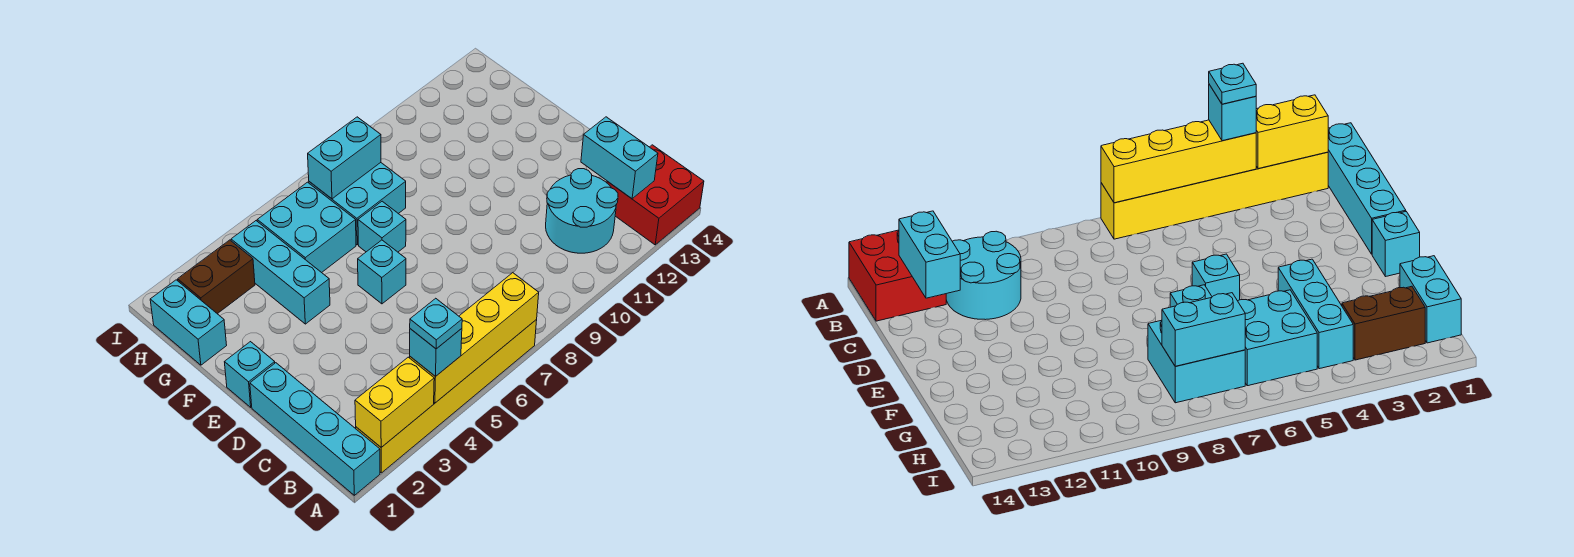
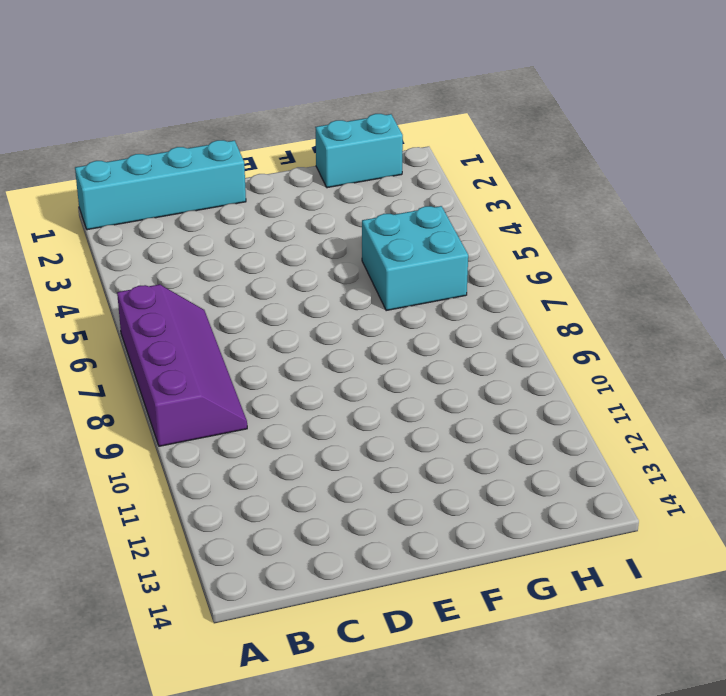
purple 2x4 slope [117,284,247,446] -> yellow 1x6 brick [356,320,537,473]
none -> red 2x2 brick [607,145,704,245]
none -> cyan 2x2 round brick [546,169,618,253]
none -> cyan 1x1 brick [225,342,275,407]

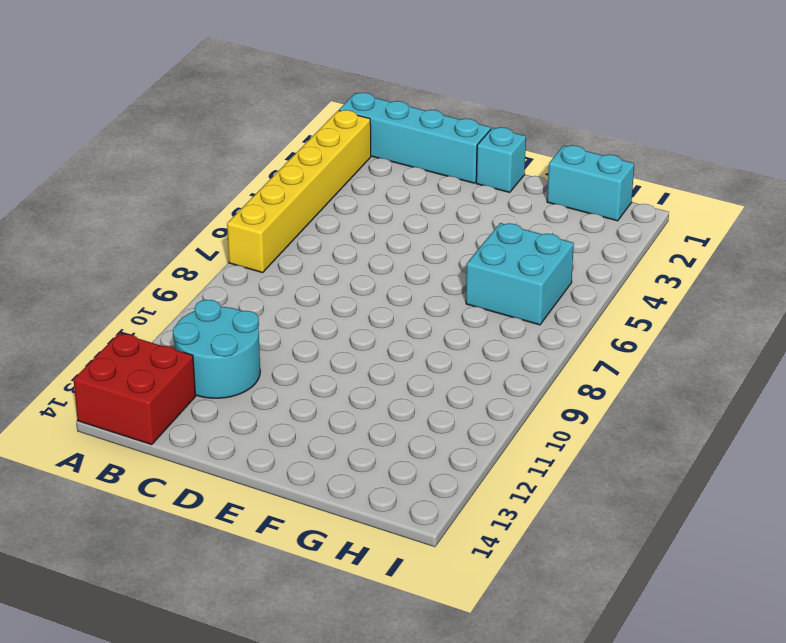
none -> cyan 1x1 brick [358,240,406,304]
none -> cyan 1x3 brick [231,221,330,324]
none -> cyan 1x1 brick [358,201,406,252]

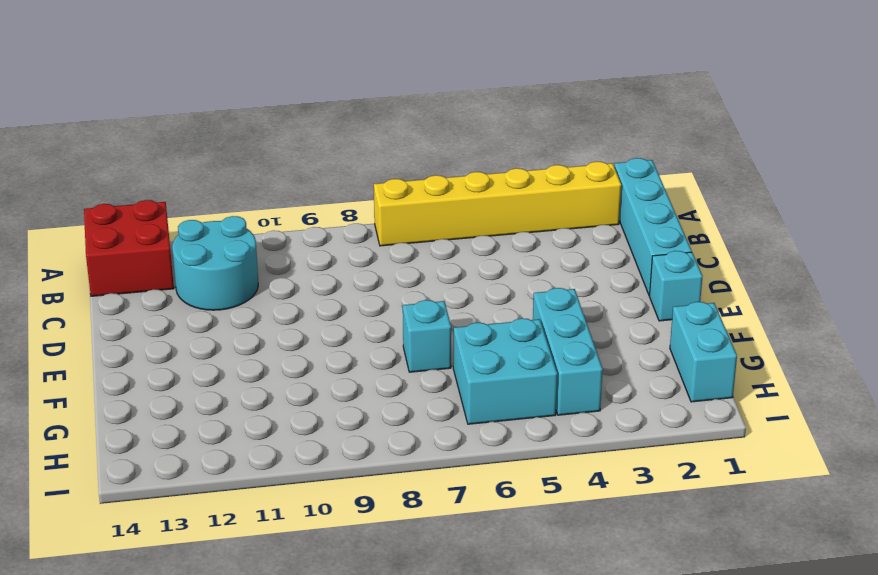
none -> cyan 1x1 brick [358,240,406,304]
none -> cyan 2x2 brick [309,163,406,245]
none -> brown 1x2 brick [178,240,255,314]

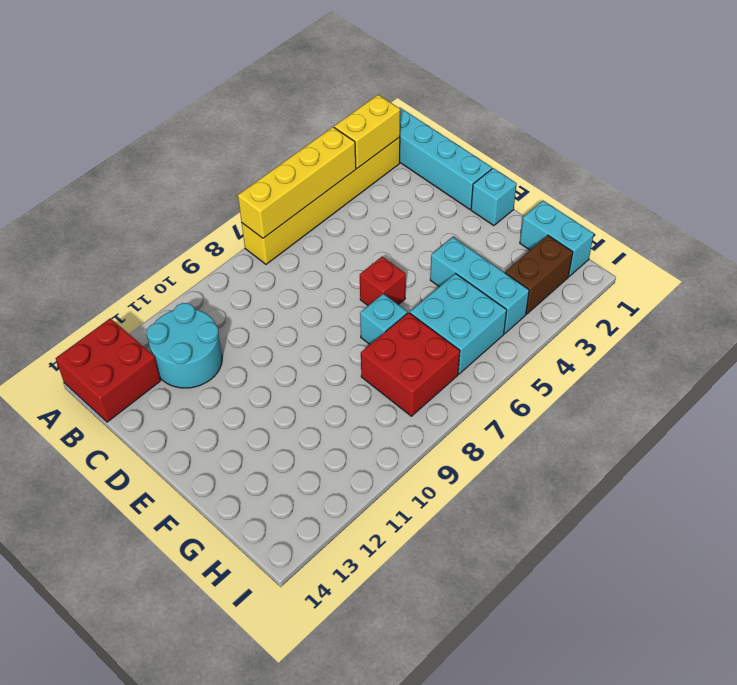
red 1x1 brick [360,257,406,306] -> cyan 1x1 brick [358,240,406,304]
red 2x2 brick [361,313,460,416] -> cyan 2x2 brick [309,163,406,245]
none -> cyan 1x2 brick [581,117,658,199]
none -> cyan 1x2 brick [308,117,381,199]
none -> cyan 1x1 brick [410,329,462,377]

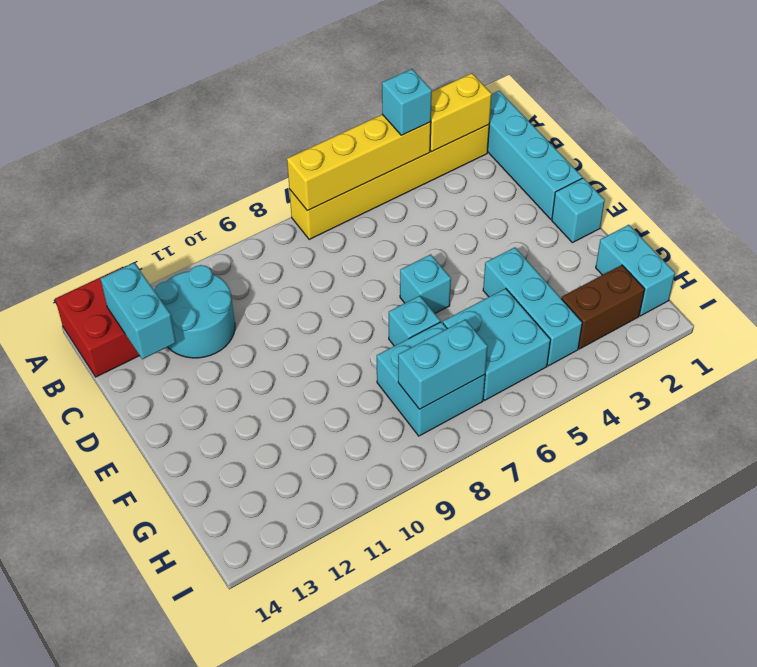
none -> cyan 1x1 plate [410,298,462,349]

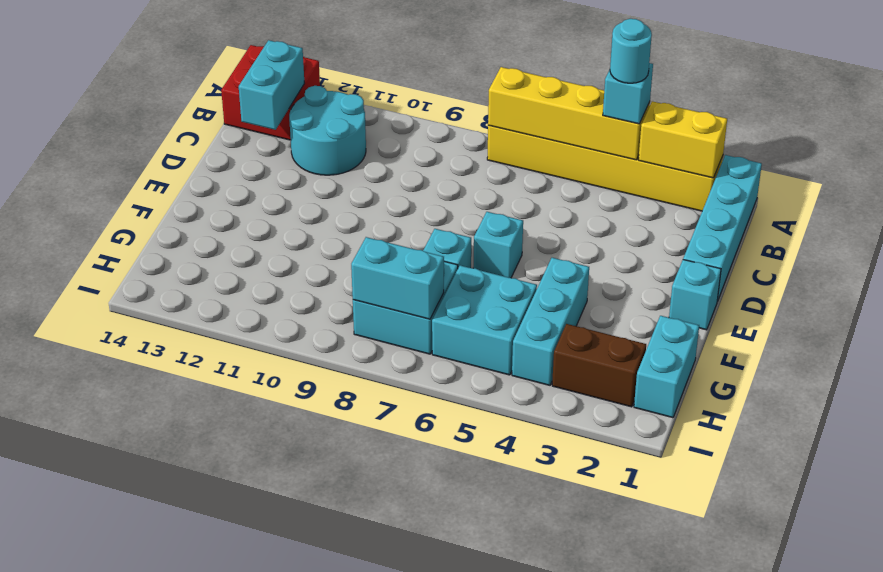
cyan 1x1 round brick [610,19,652,83] -> cyan 1x1 plate [410,298,462,349]

